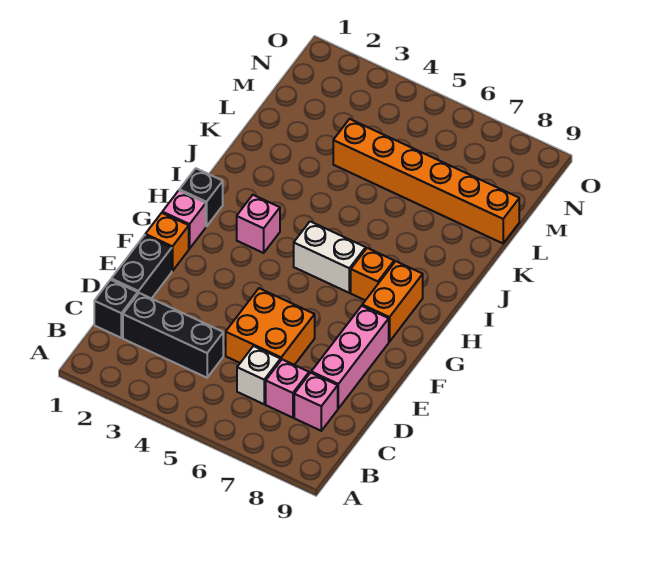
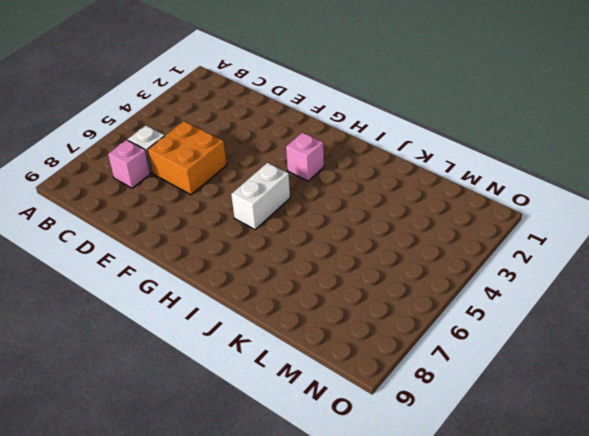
none -> black 1x1 brick [94,280,138,338]
none -> black 1x3 brick [123,293,223,378]
none -> pink 1x1 brick [294,373,338,431]

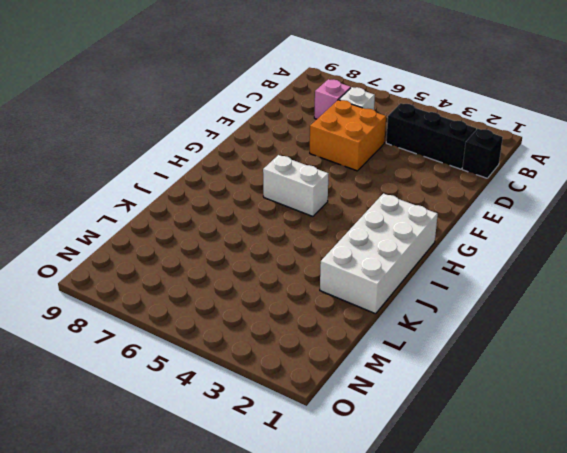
white 2x4 brick [320,194,438,314] -> black 1x1 brick [179,168,223,226]
none -> pink 1x1 brick [294,373,338,431]
none -> black 1x2 brick [111,235,172,299]
none -> pink 1x3 brick [311,306,389,408]

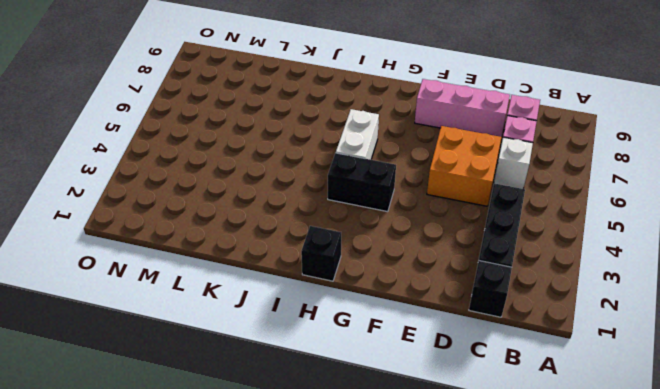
black 1x2 brick [328,153,396,212] -> black 1x2 brick moved to [111,235,172,299]
none -> orange 1x1 brick [145,213,189,271]
none -> pink 1x1 brick [162,191,206,249]
none -> orange 1x2 brick [362,261,423,342]

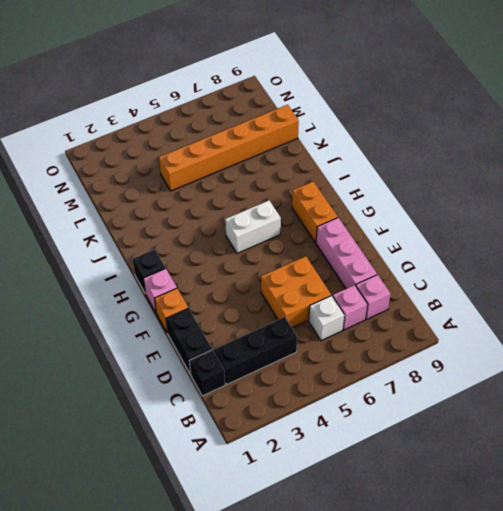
none -> pink 1x1 brick [237,195,280,253]
none -> orange 1x1 brick [351,248,394,300]

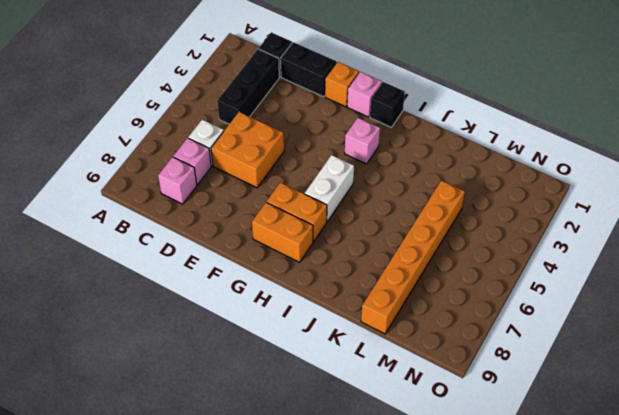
orange 1x2 brick [267,183,327,242] -> orange 1x1 brick [351,248,394,300]
none -> pink 1x3 brick [311,306,389,408]

